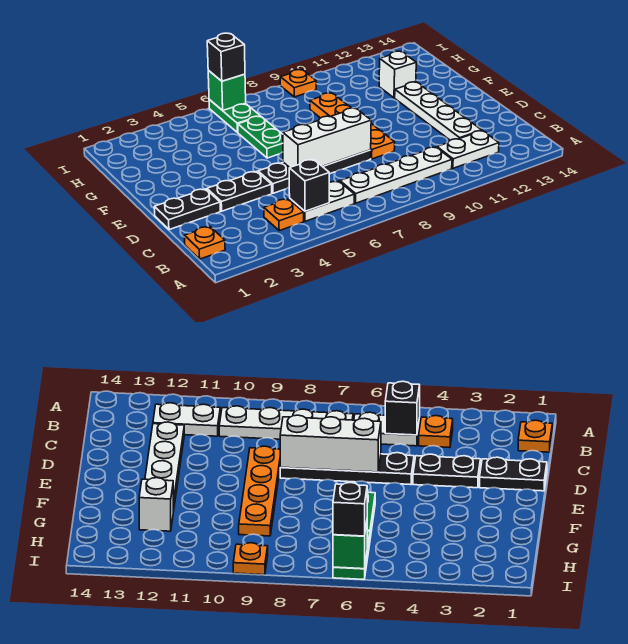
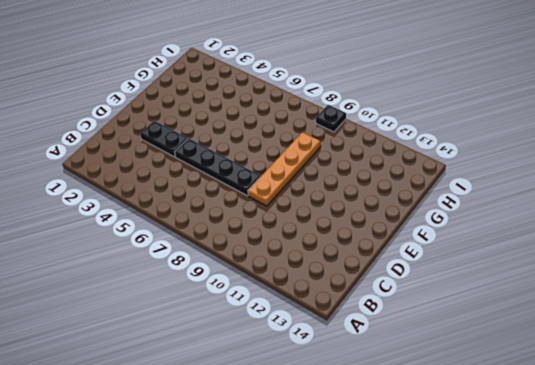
black 1x1 plate [316,105,346,132] -> orange 1x1 plate [280,70,316,97]
none -> orange 1x1 plate [185,226,225,259]
none -> orange 1x1 plate [264,199,304,231]
none -> white 1x2 plate [290,181,355,221]

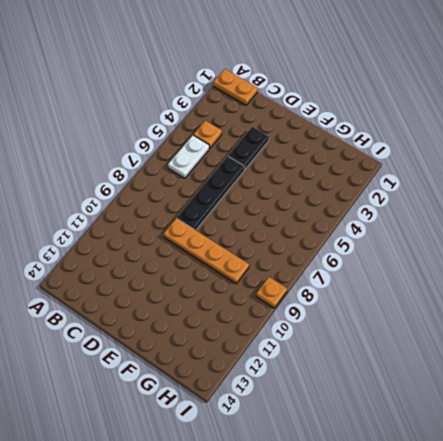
orange 1x2 plate [213,69,258,105] -> orange 1x1 plate [185,226,225,259]
none -> white 1x4 plate [340,147,452,203]
none -> white 1x2 plate [437,131,499,168]
none -> white 1x4 plate [395,82,482,140]

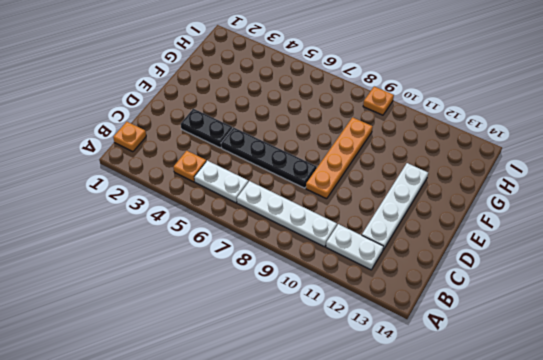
none -> black 1x2 plate [154,189,220,230]
none -> green 1x2 plate [238,116,283,158]
none -> white 1x1 brick [379,51,416,98]

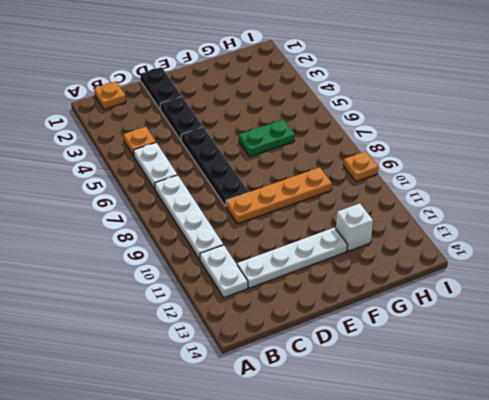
none -> green 1x2 plate [209,100,260,133]
none -> black 1x1 brick [289,160,329,211]
none -> white 1x3 brick [283,108,371,168]

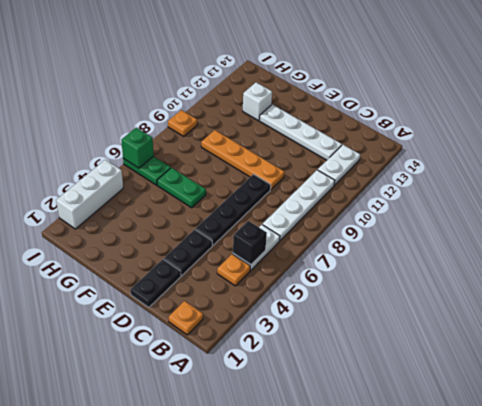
white 1x3 brick [56,160,123,229] -> white 1x3 brick moved to [283,108,371,168]
none -> black 1x1 brick [207,33,245,81]

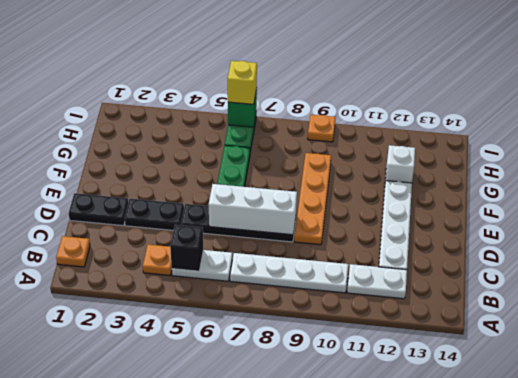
yellow 1x1 brick [228,61,257,104] -> black 1x1 brick [207,33,245,81]

